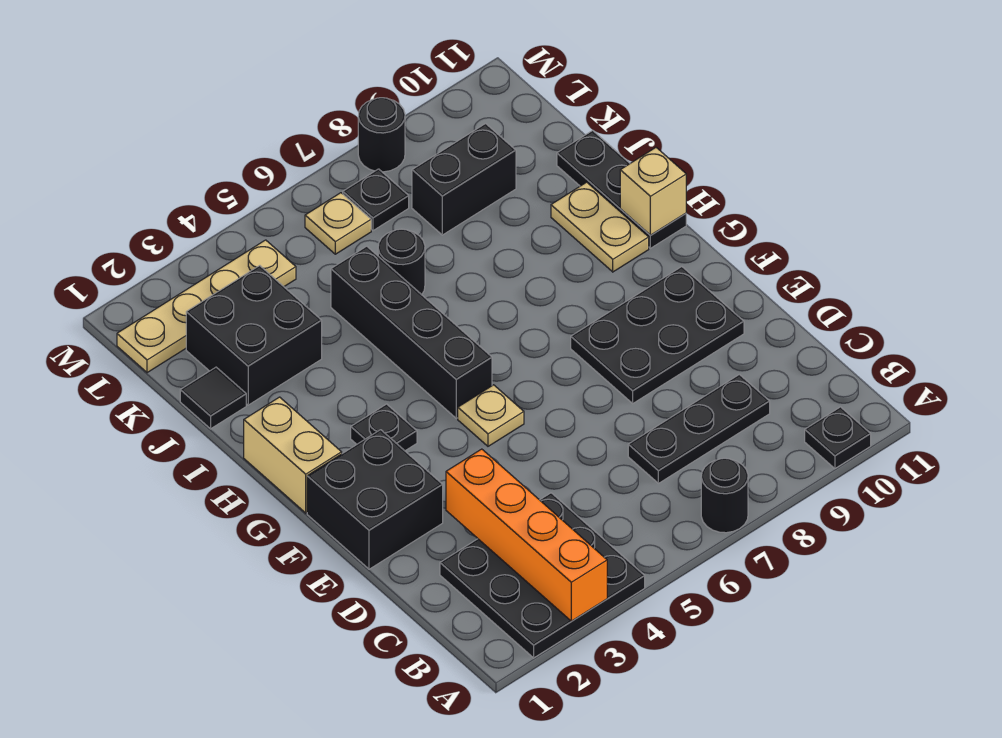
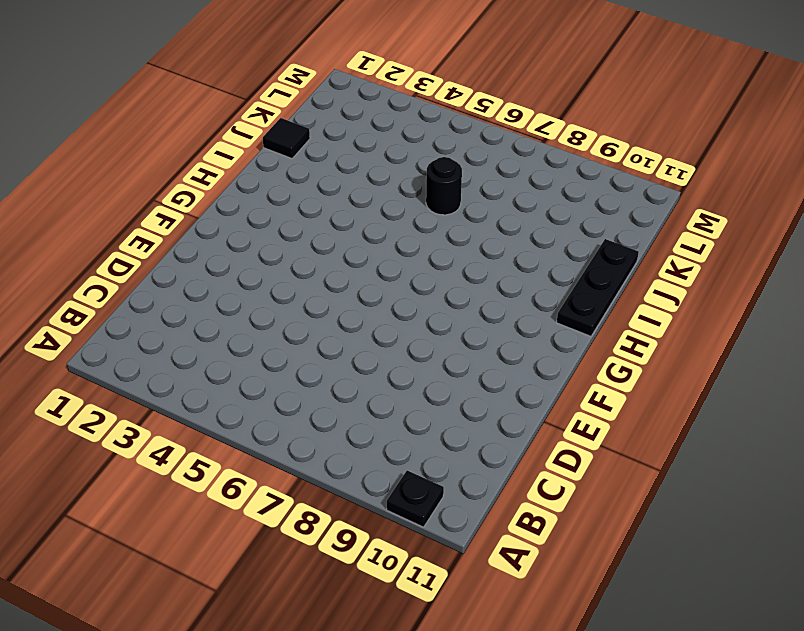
none -> black 3x3 plate [440,493,645,658]
none -> black 1x1 round brick [701,458,748,533]
none -> black 1x3 plate [628,374,770,483]

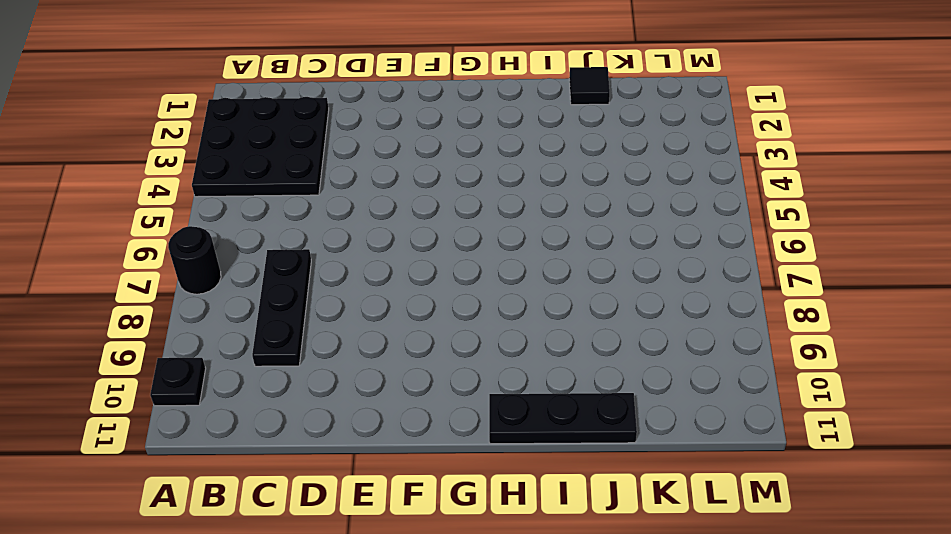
none -> black 2x2 brick [307,430,443,569]
none -> black 2x3 plate [571,267,744,403]
none -> tan 1x1 plate [458,385,524,446]

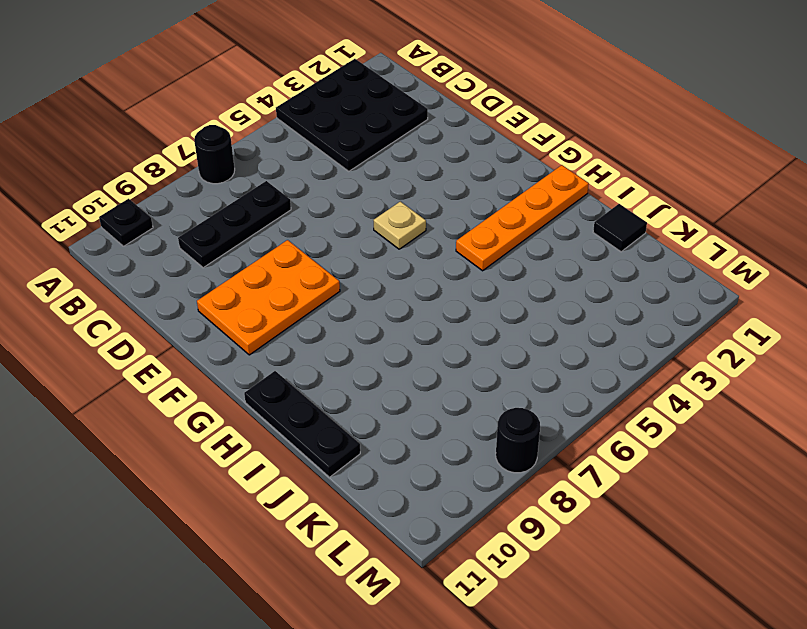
orange 2x3 plate [197,240,340,355] -> black 2x3 plate [571,267,744,403]
orange 1x4 plate [456,165,589,271] -> tan 1x2 brick [244,397,342,513]
none -> black 2x2 brick [307,430,443,569]
none -> black 1x1 plate [351,404,417,451]
none -> black 1x4 brick [331,246,492,418]

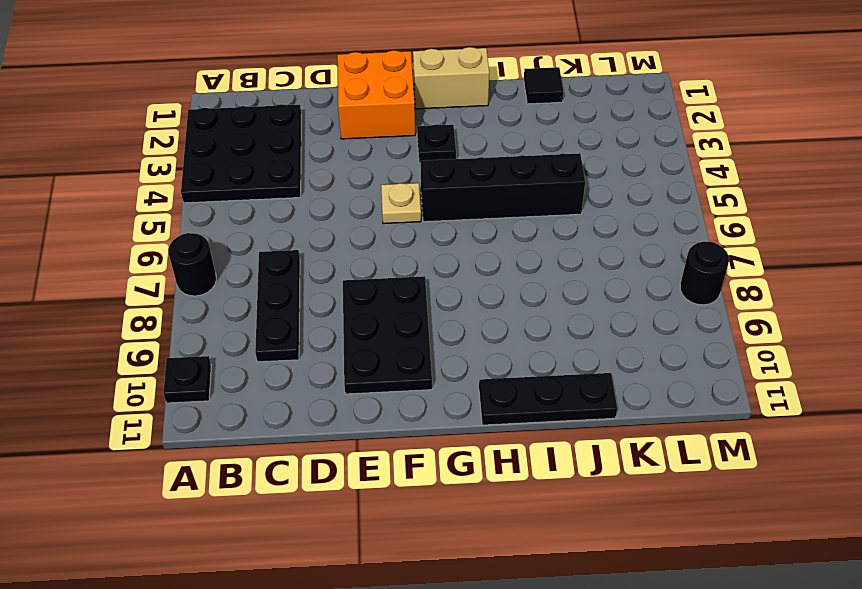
orange 2x2 brick [337,50,415,139] -> black 2x2 brick [307,430,443,569]
none -> tan 1x2 plate [551,182,649,272]
none -> black 2x2 brick [186,266,322,405]
none -> black 1x1 round brick [378,229,425,295]

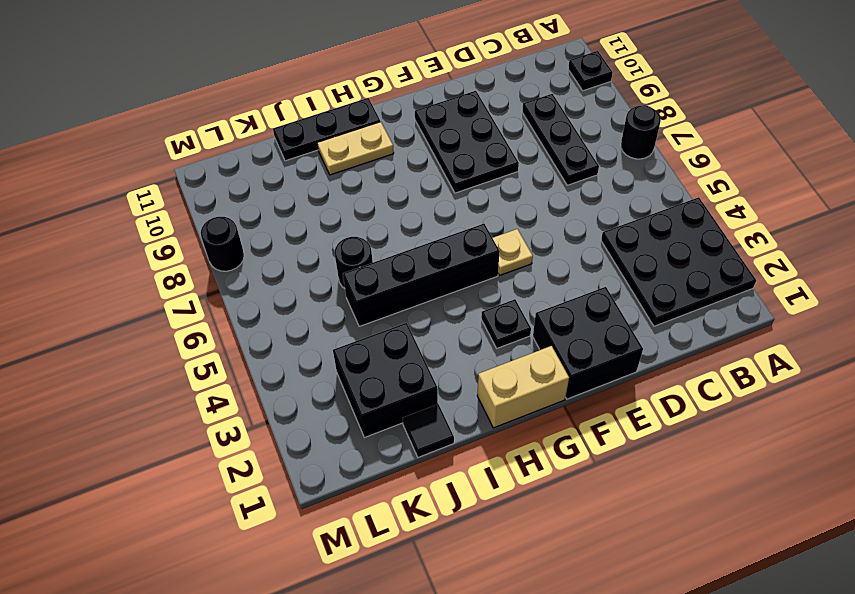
none -> black 1x2 brick [412,124,516,235]
none -> tan 1x4 plate [117,240,296,373]
none -> tan 1x1 plate [305,193,371,254]

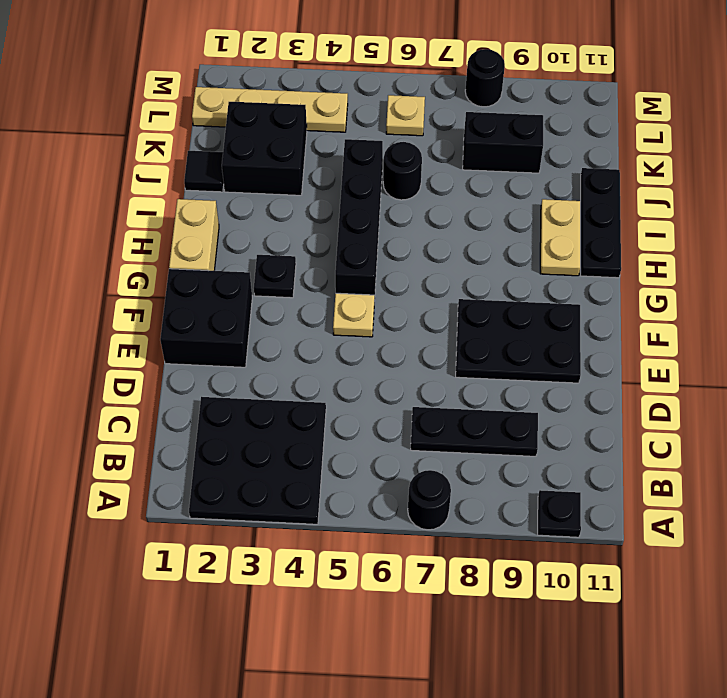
none -> black 1x1 plate [343,169,409,231]
none -> orange 1x4 brick [446,449,607,621]
none -> tan 1x1 brick [620,148,686,235]

